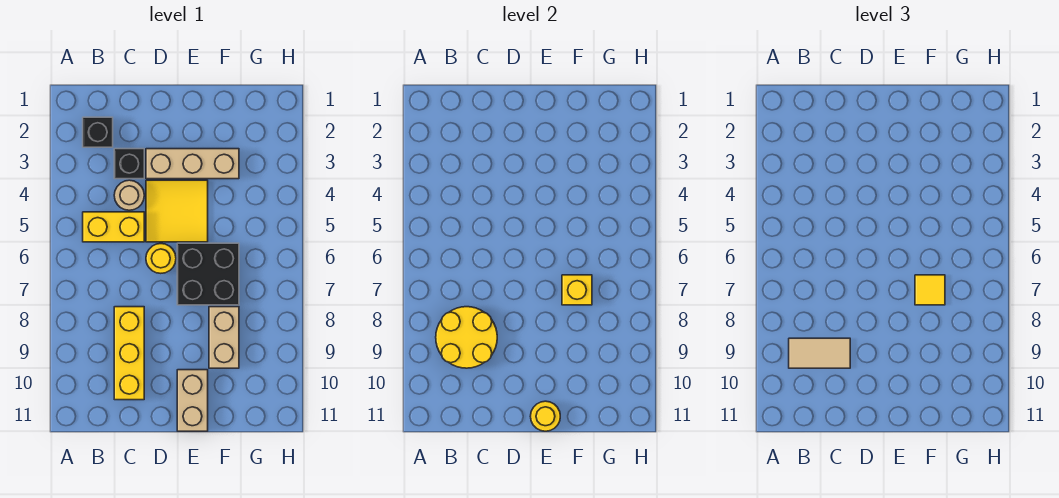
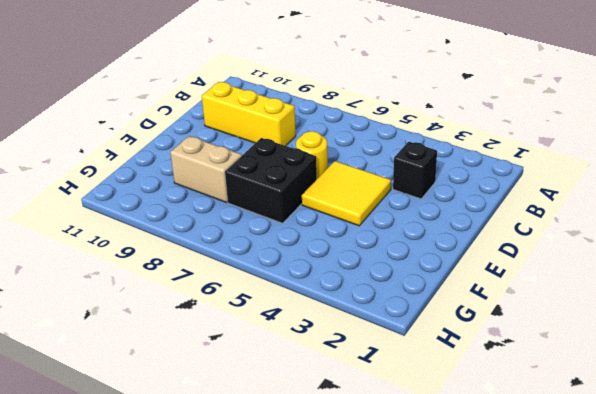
none -> black 1x1 brick [83,117,113,147]
none -> yellow 1x2 brick [83,212,144,242]
none -> tan 1x1 round brick [114,180,144,210]

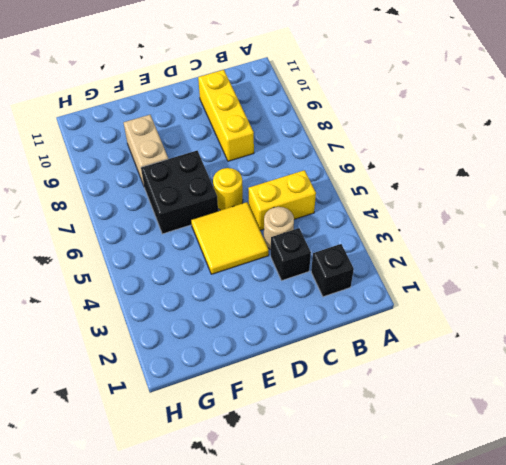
none -> tan 1x3 brick [146,149,239,179]
none -> tan 1x2 brick [177,370,208,431]
none -> yellow 2x2 round brick [436,307,497,368]

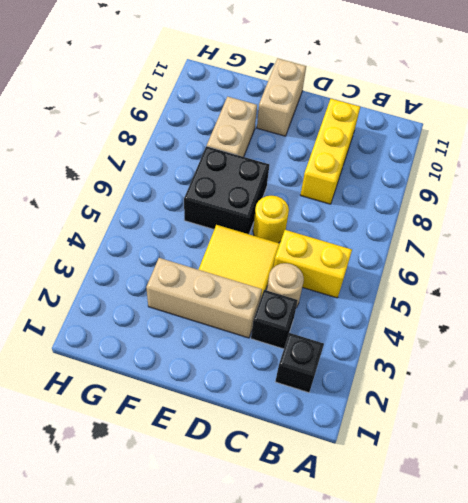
none -> yellow 2x2 round brick [436,307,497,368]
none -> yellow 1x1 round brick [530,401,560,431]
none -> yellow 1x1 brick [562,275,592,305]

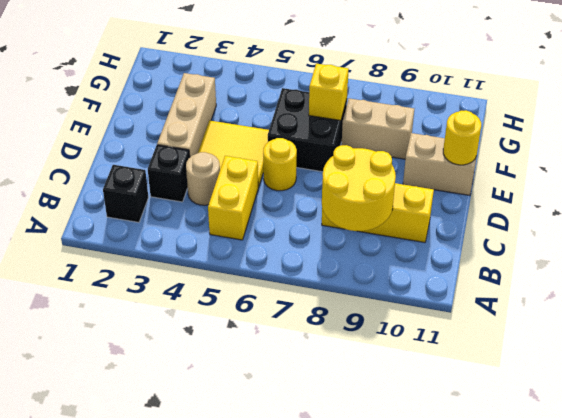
none -> tan 1x2 tile [789,338,850,368]
none -> yellow 1x1 tile [915,275,945,305]

